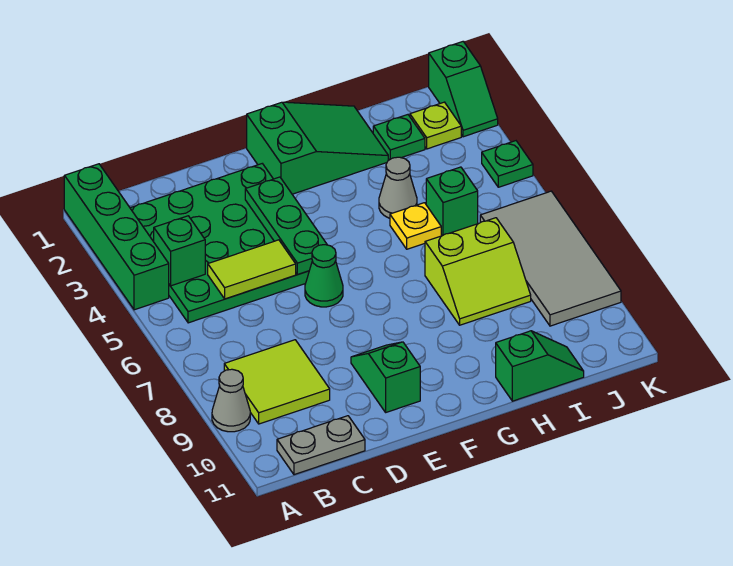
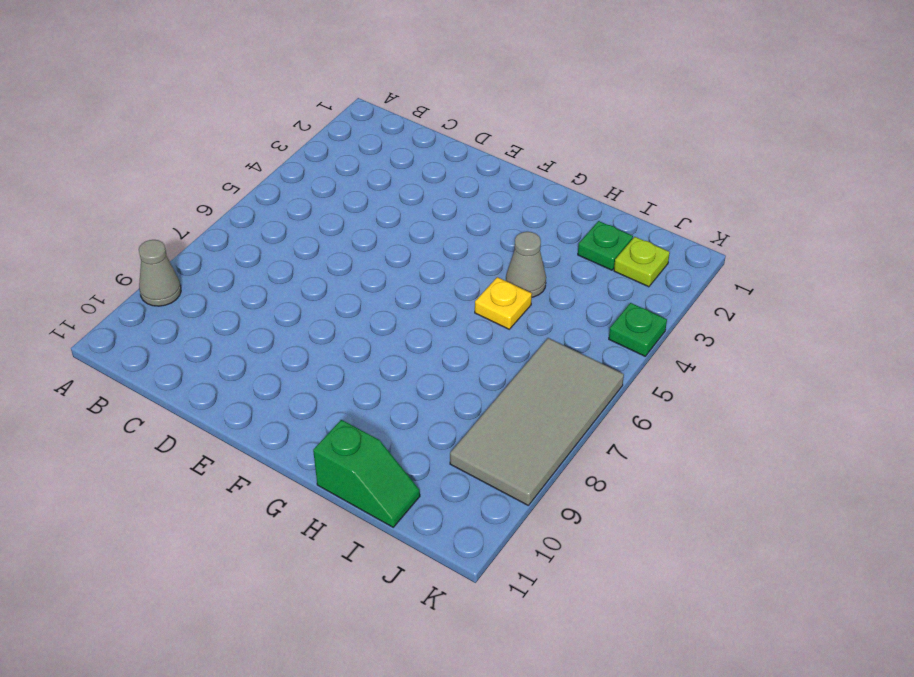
none -> green 1x4 brick [64,164,169,310]
none -> green 4x4 plate [130,164,309,323]
none -> lime 2x2 tile [224,340,330,424]

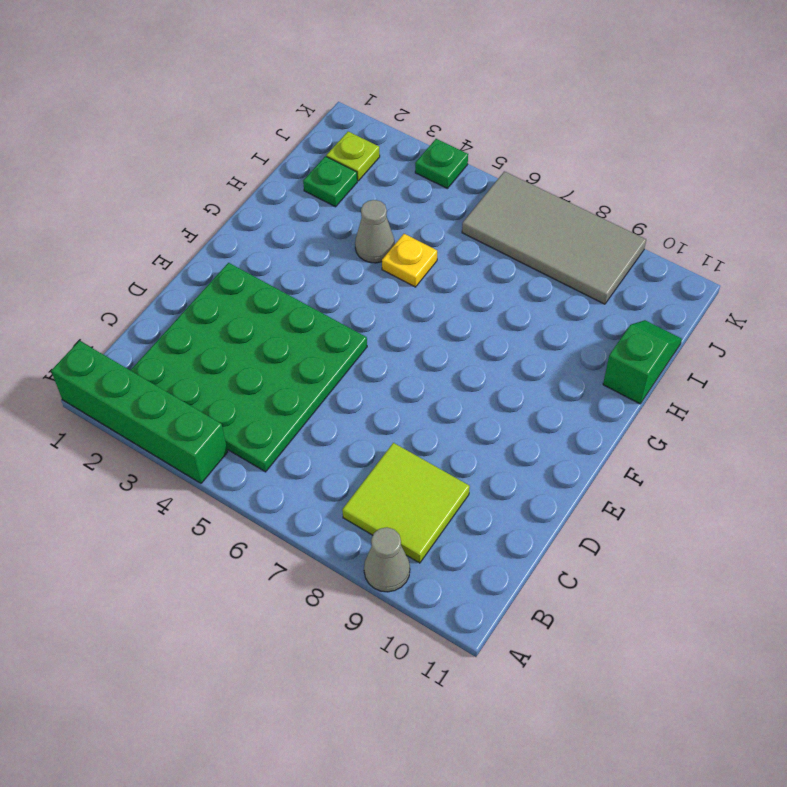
none -> grey 1x2 plate [277,416,365,475]
none -> green 1x1 cone [305,245,343,307]
none -> green 1x2 slope [351,342,420,412]

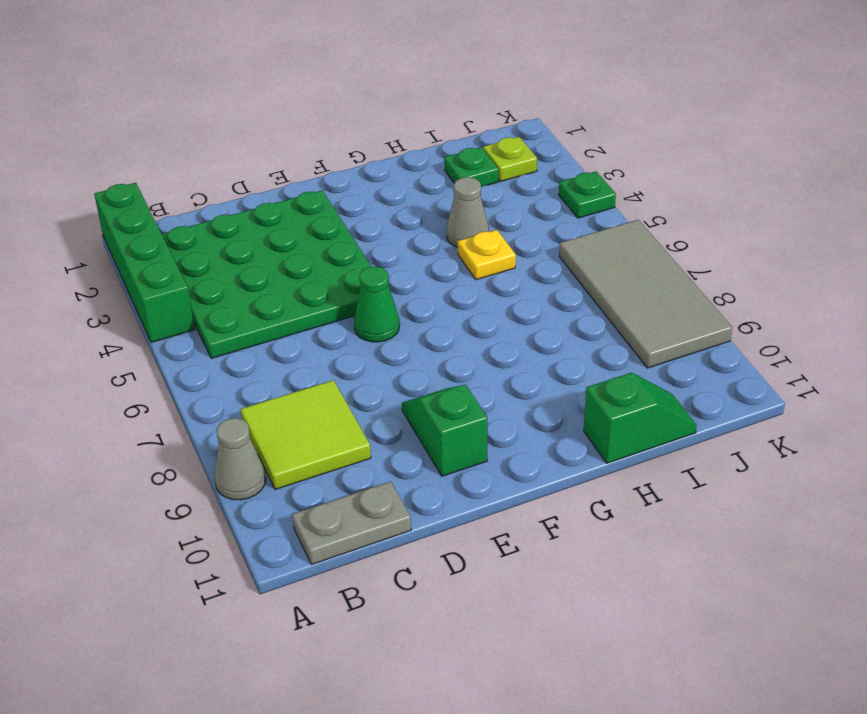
none -> green 2x3 slope [247,102,388,194]
none -> lime 2x2 slope [425,218,531,325]
none -> green 1x1 brick [426,167,478,236]

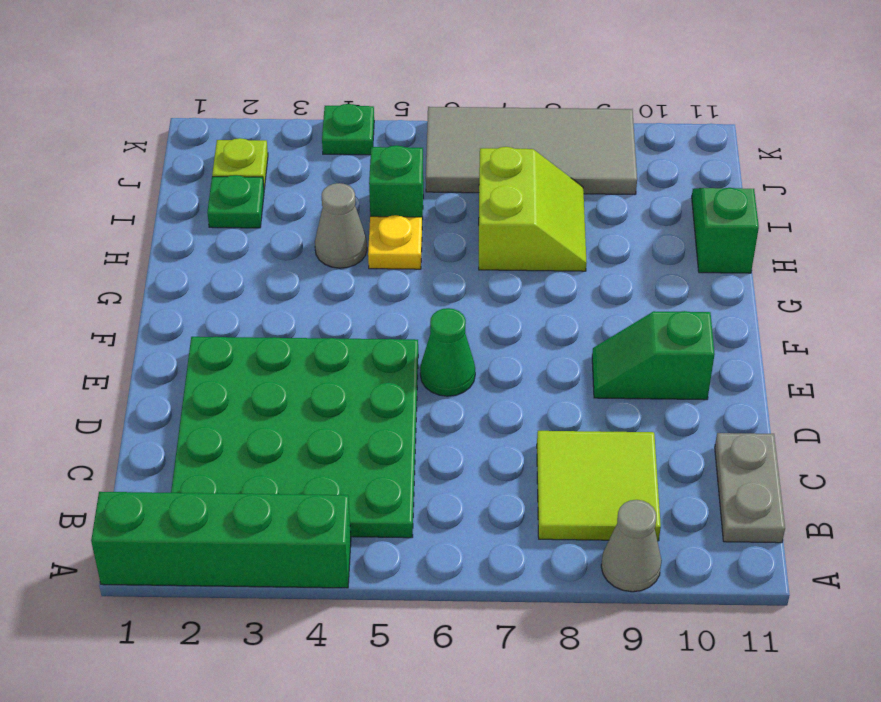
none -> green 2x3 slope [247,102,388,194]
none -> green 1x2 slope [429,42,498,137]
none -> green 1x1 brick [154,216,205,286]

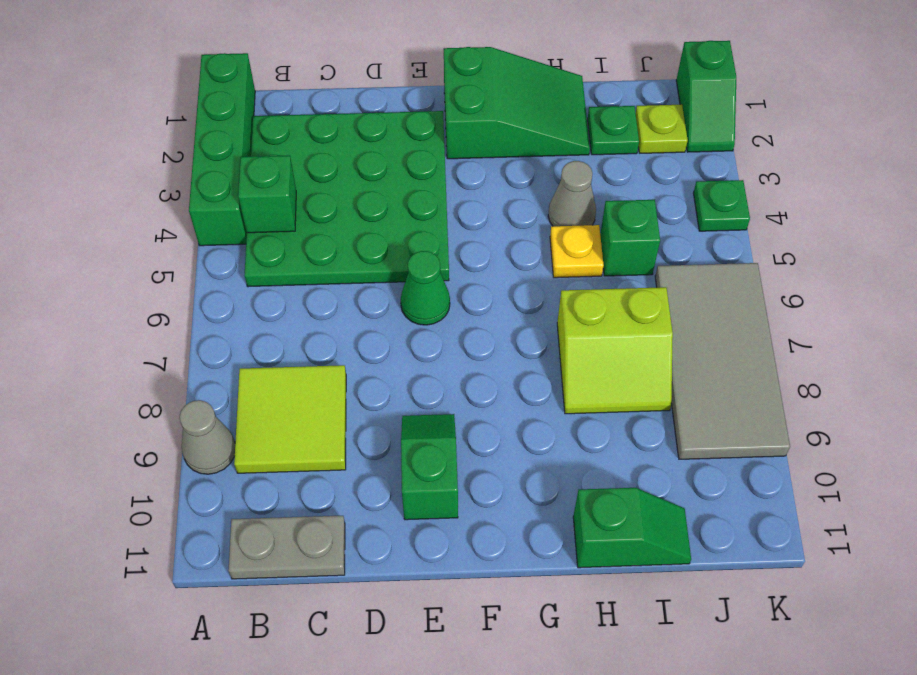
none -> lime 1x2 tile [208,240,296,299]
none -> green 1x3 plate [245,177,327,274]

